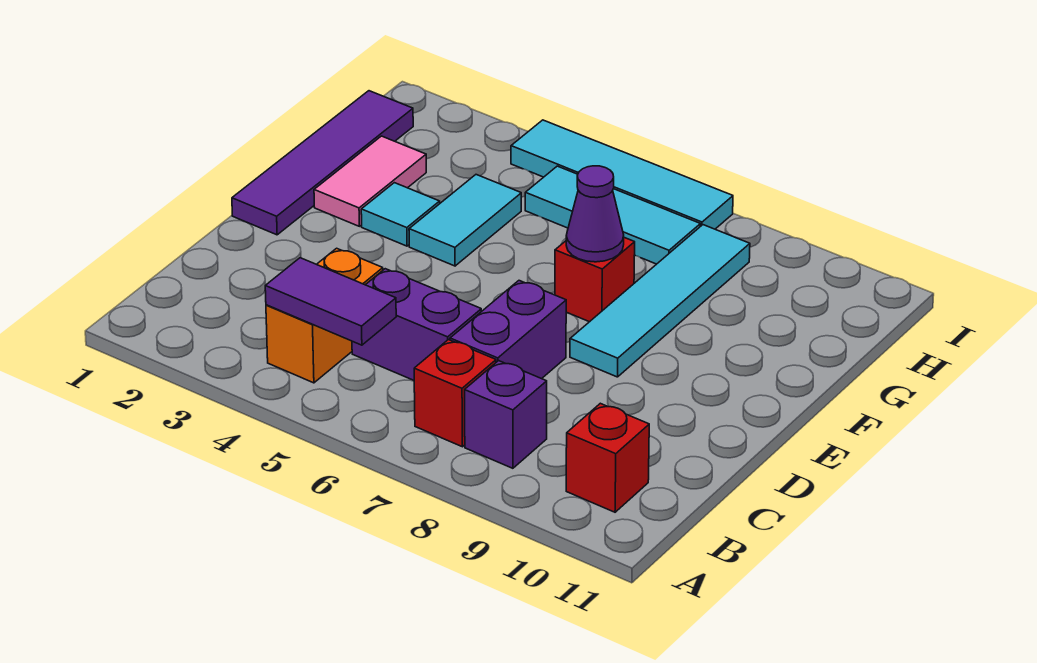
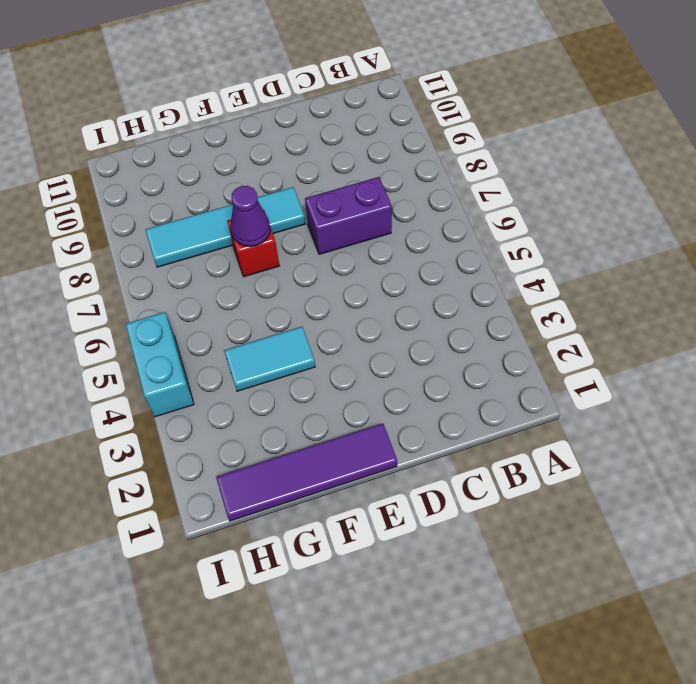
cyan 1x2 brick [126,312,194,417] -> cyan 1x4 tile [511,120,733,229]
none -> orange 1x2 brick [266,248,383,383]
none -> red 1x1 brick [414,340,496,447]
none -> purple 1x1 brick [465,361,547,468]

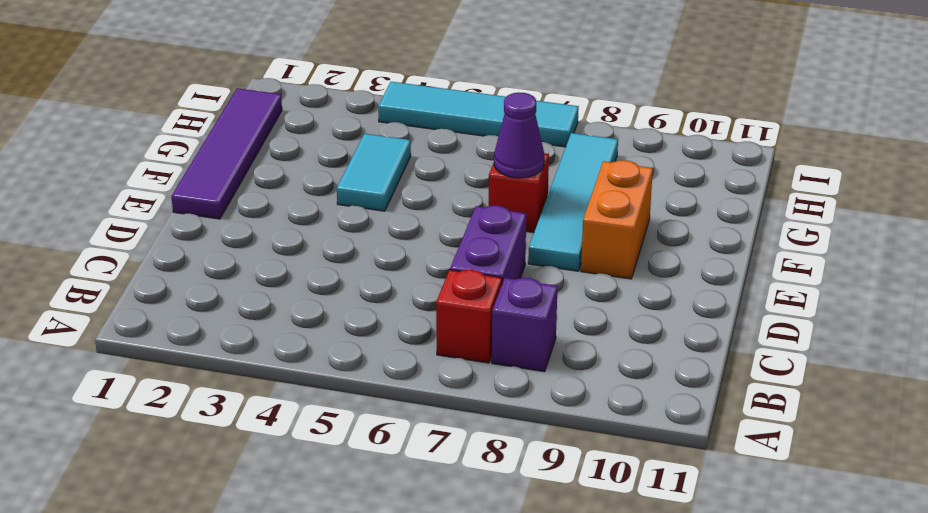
orange 1x2 brick [581,160,653,279] -> orange 1x2 brick moved to [266,248,383,383]
none -> red 1x1 brick [566,403,649,512]
none -> purple 1x2 brick [352,269,481,380]
none -> pink 1x2 tile [314,136,426,226]

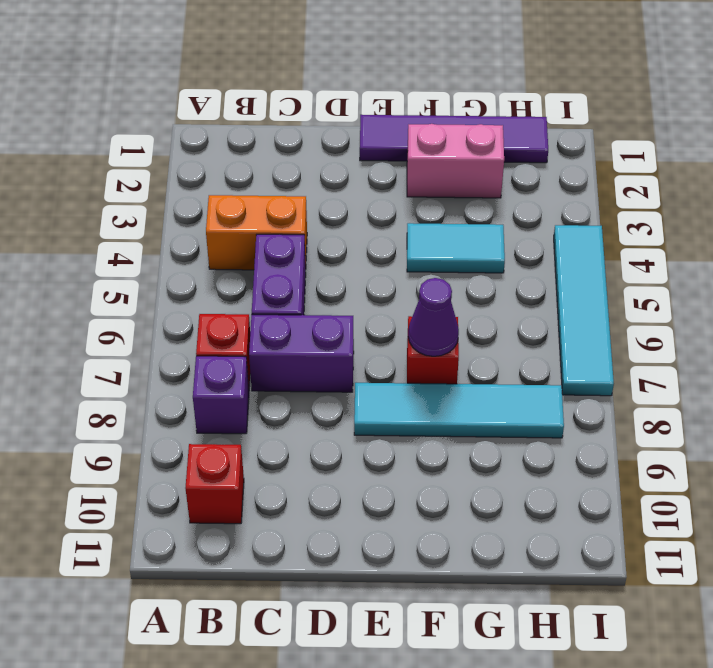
pink 1x2 brick [407,124,504,198] -> pink 1x2 tile [314,136,426,226]
none -> cyan 1x1 tile [361,183,440,246]
none -> cyan 1x3 tile [525,166,701,264]
none -> purple 1x2 tile [265,258,396,345]

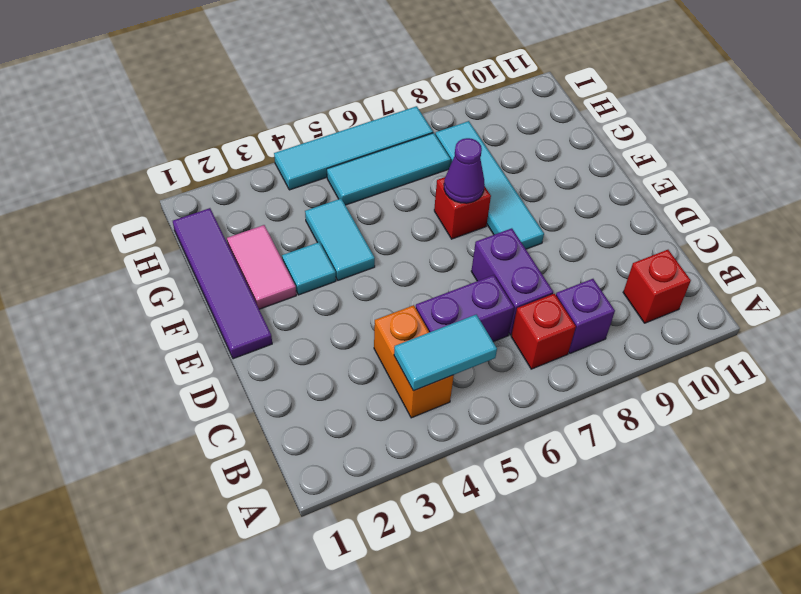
cyan 1x2 tile [394,315,497,391] -> purple 1x2 tile [265,258,396,345]

